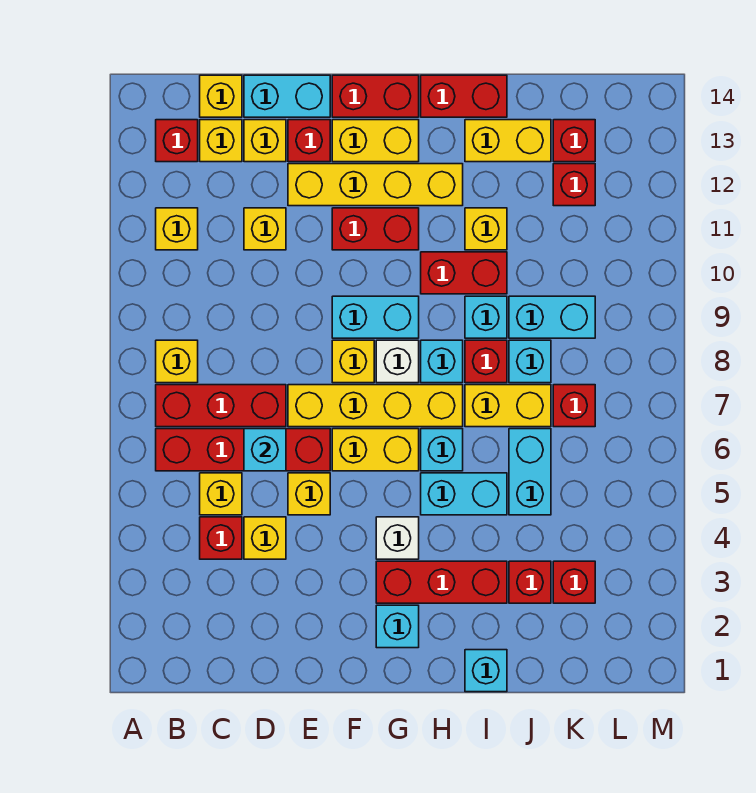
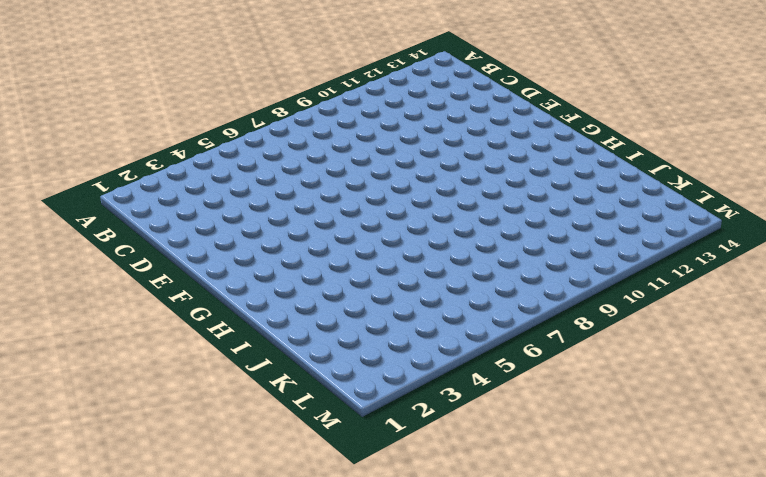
none -> red 1x4 brick [156,429,330,471]
none -> red 1x3 brick [156,385,286,427]
none -> yellow 1x1 brick [156,340,198,383]
none -> yellow 1x1 brick [156,208,198,250]

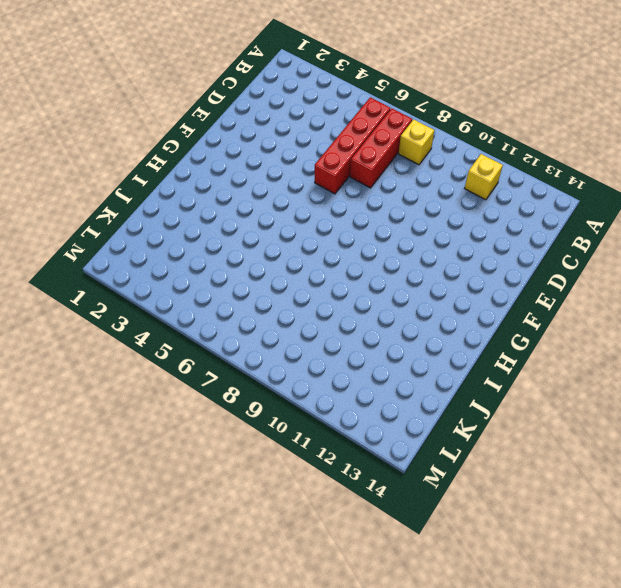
none -> red 1x1 brick [156,120,198,162]
none -> red 1x1 brick [200,517,242,559]
none -> yellow 1x1 brick [200,473,242,515]
none -> yellow 1x1 brick [200,120,242,162]

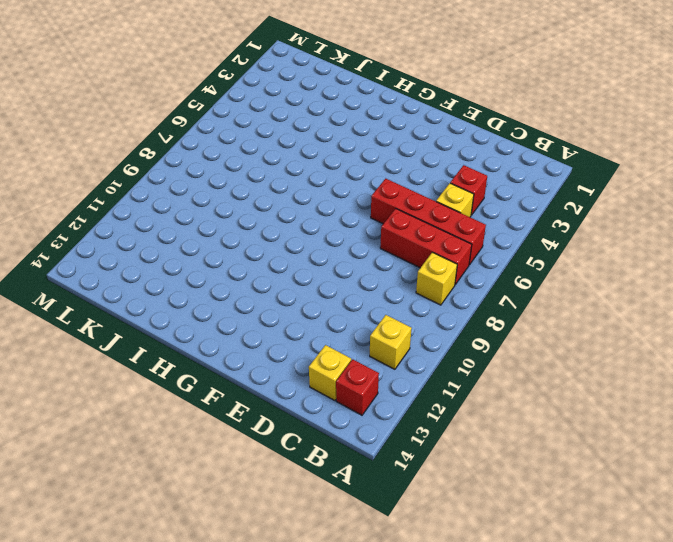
none -> yellow 1x1 brick [200,75,242,117]
none -> yellow 1x1 brick [244,517,286,559]
none -> yellow 1x1 brick [244,208,286,250]
none -> yellow 1x1 brick [244,120,286,162]

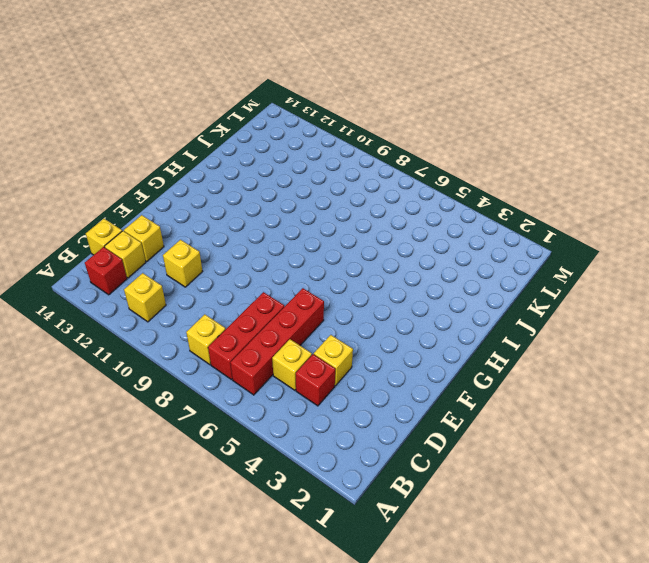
none -> cyan 1x2 brick [244,75,330,117]
none -> yellow 1x1 brick [288,473,330,515]
none -> yellow 1x4 brick [288,385,463,427]
none -> yellow 1x4 brick [288,164,463,206]

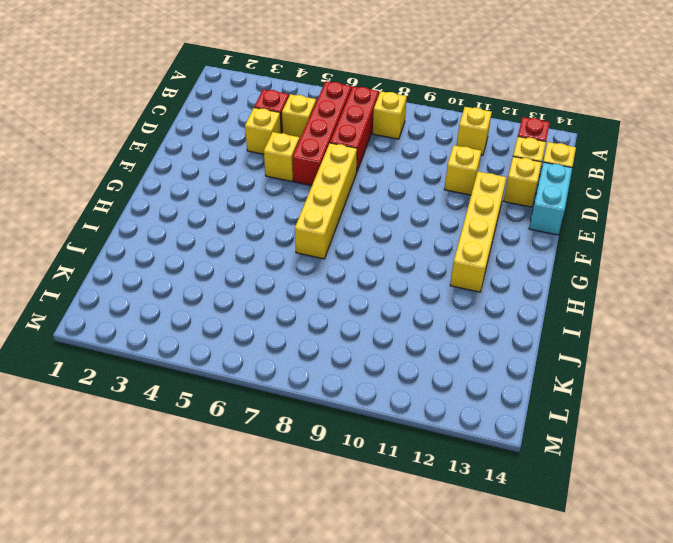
none -> red 1x1 brick [288,120,330,162]
none -> yellow 1x2 brick [332,429,419,471]
none -> yellow 1x1 brick [332,340,374,383]
none -> cyan 1x2 brick [332,296,419,338]

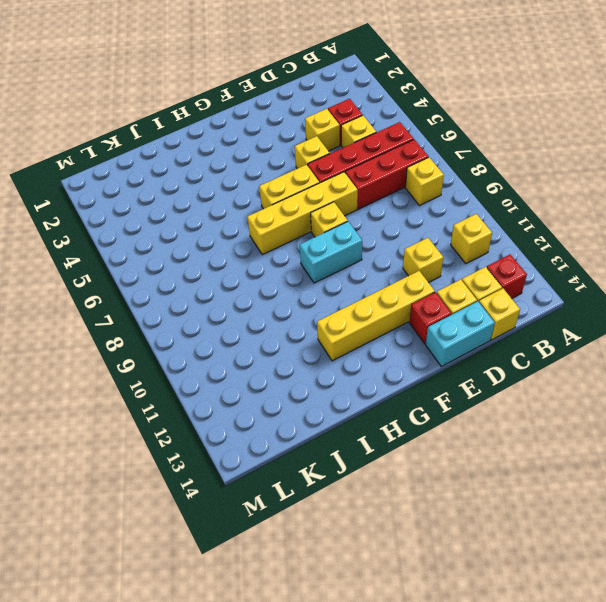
none -> red 1x2 brick [332,208,419,250]
none -> yellow 1x2 brick [332,120,419,162]
none -> red 1x2 brick [332,75,419,117]
none -> cyan 1x1 brick [376,605,419,648]

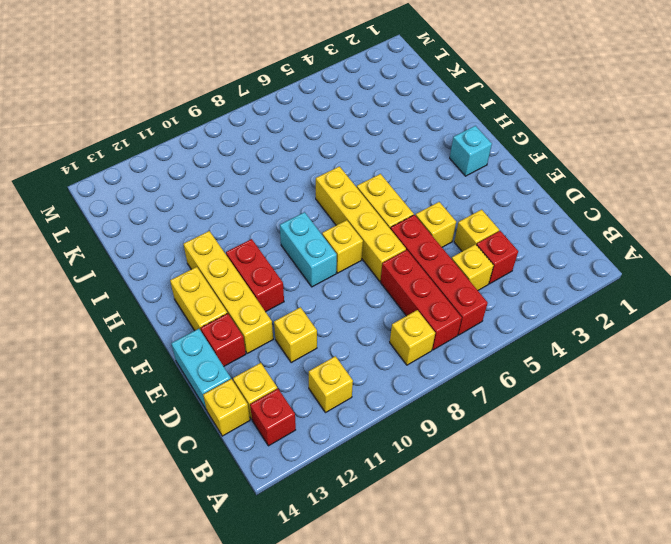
none -> yellow 1x1 brick [244,120,286,162]
none -> red 1x2 brick [332,75,419,117]
none -> red 1x3 brick [376,561,507,603]
none -> white 1x1 brick [376,517,419,559]

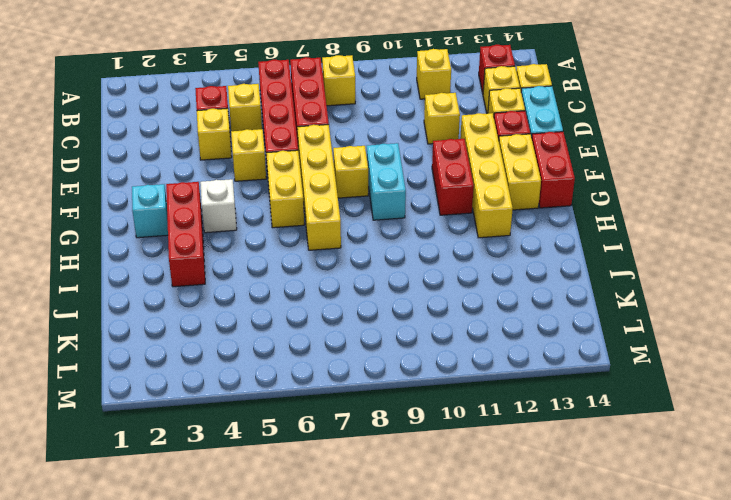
none -> white 1x1 brick [376,340,419,383]
none -> cyan 1x2 brick [421,473,507,515]
none -> cyan 1x1 brick [421,429,463,471]
none -> cyan 1x1 brick [421,340,463,383]

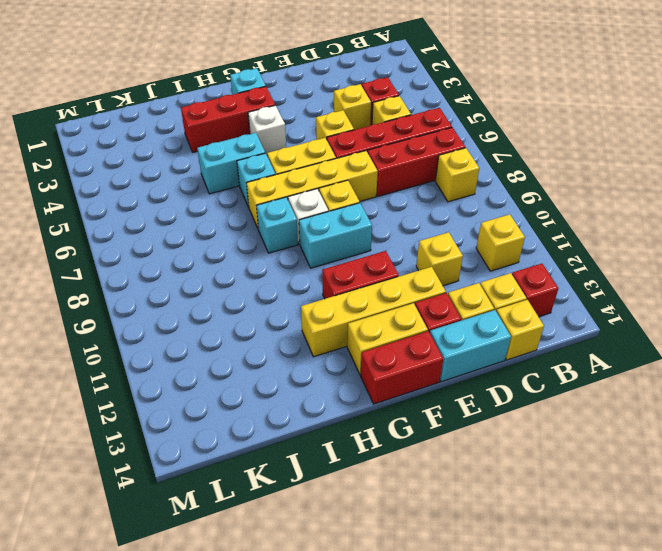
none -> red 1x2 brick [421,252,507,294]
none -> red 1x2 brick [421,75,507,117]
none -> cyan 1x1 brick [465,650,507,692]
none -> yellow 1x2 brick [465,385,551,427]

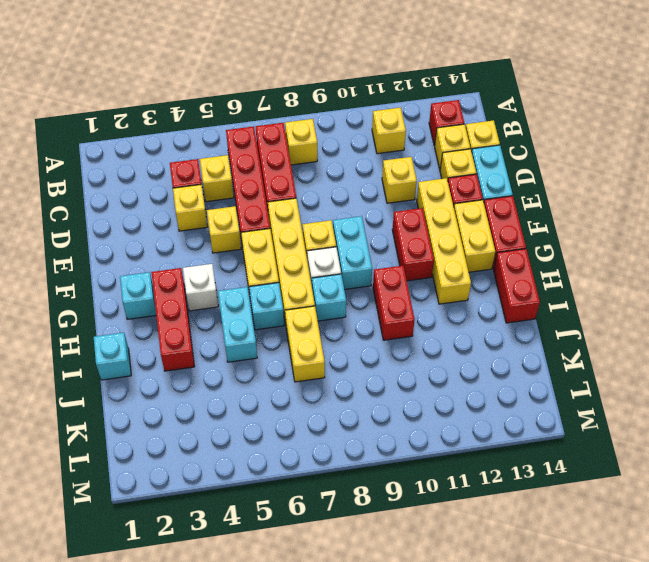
none -> red 1x1 brick [465,340,507,383]
none -> cyan 1x1 brick [465,296,507,338]
none -> yellow 1x1 brick [465,208,507,250]
none -> yellow 1x2 brick [465,120,551,162]

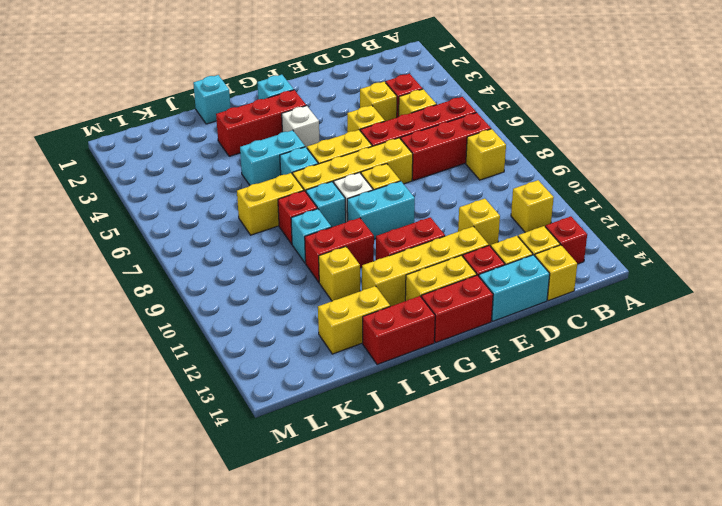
none -> red 1x1 brick [509,561,551,603]
none -> cyan 1x2 brick [509,429,551,515]
none -> cyan 1x1 brick [509,340,551,383]
none -> cyan 1x2 brick [509,296,595,338]

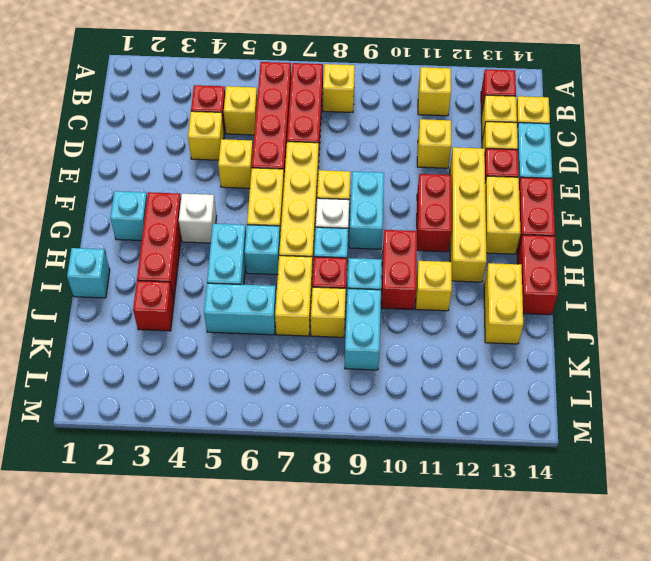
yellow 1x1 brick [311,287,346,337] -> cyan 1x1 brick [509,340,551,383]
none -> red 1x1 brick [553,561,595,603]
none -> red 1x1 brick [553,385,595,427]
none -> red 1x1 brick [553,164,595,206]
none -> red 1x1 brick [553,120,595,162]

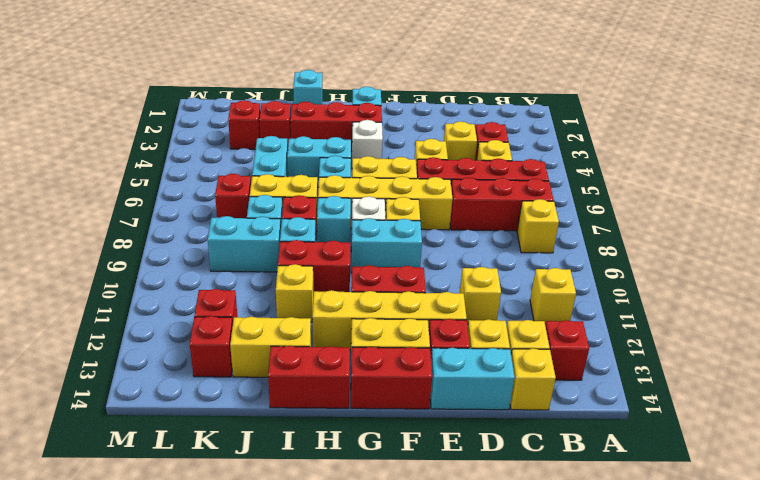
none -> cyan 1x1 brick [244,429,286,471]

